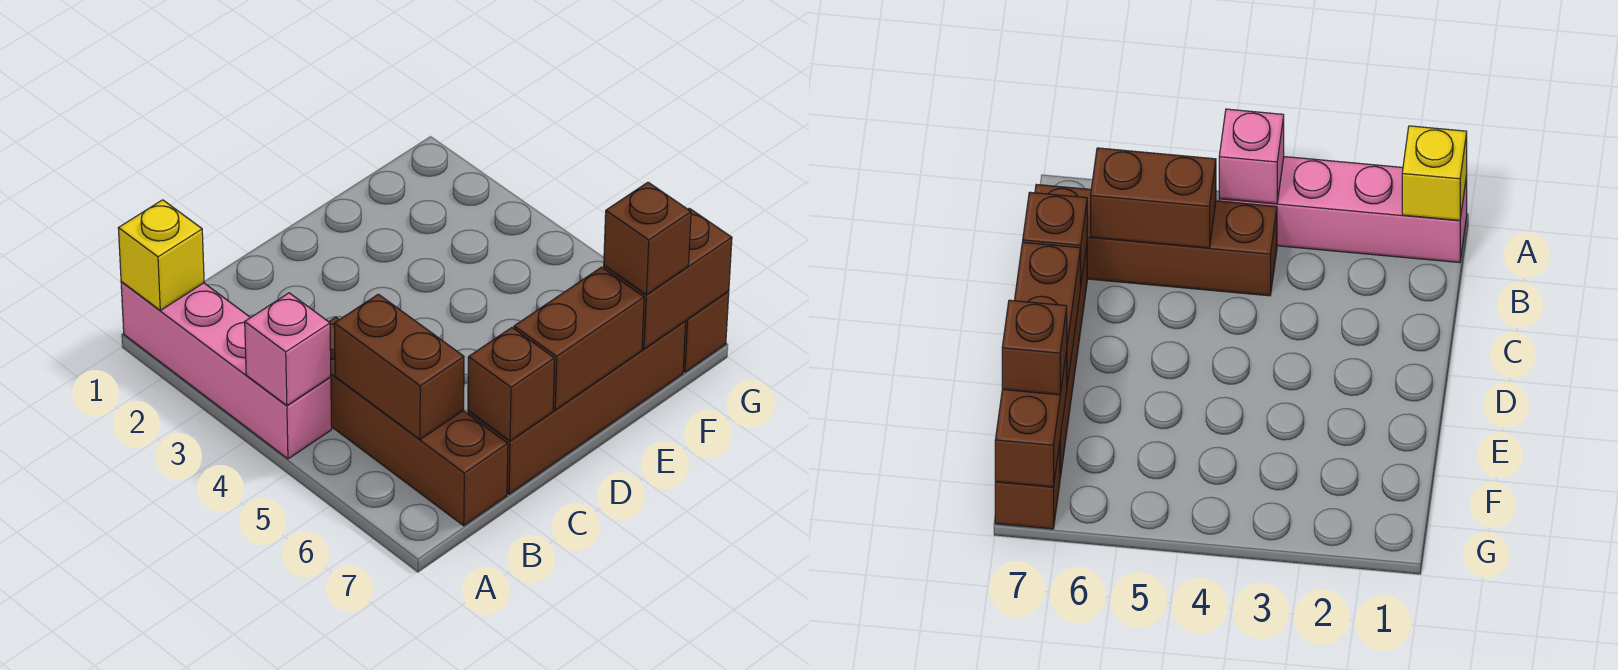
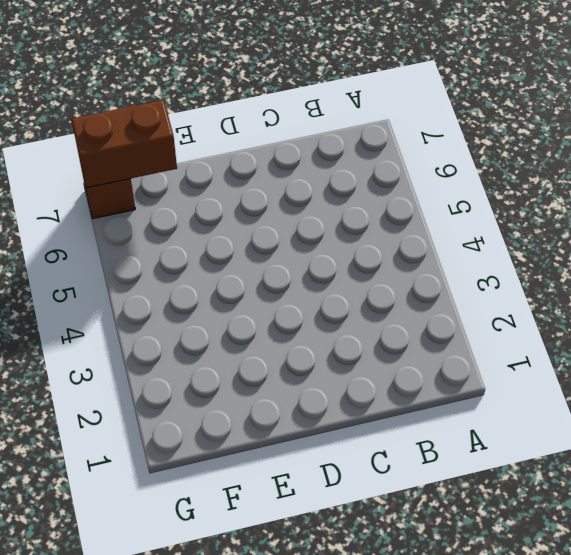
none -> pink 1x4 brick [121,282,332,459]
none -> brown 1x4 brick [329,317,508,526]

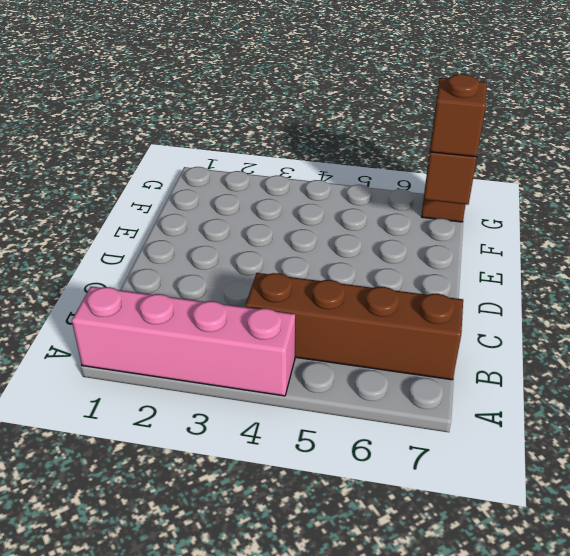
none -> brown 1x4 brick [468,321,686,494]
none -> yellow 1x1 brick [118,200,204,310]

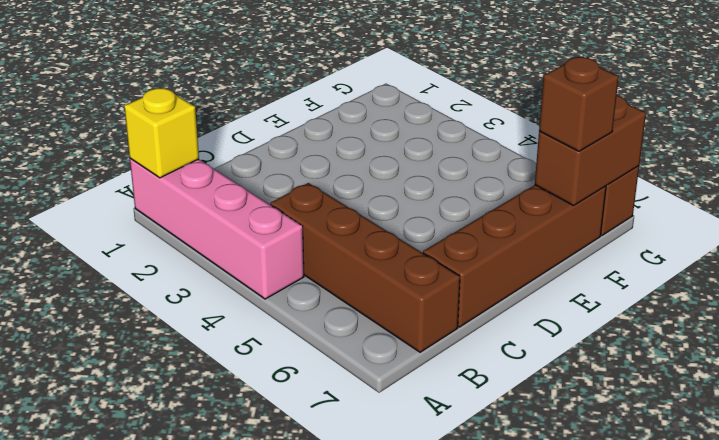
none -> pink 1x1 brick [245,293,331,406]
none -> brown 1x2 brick [334,294,464,440]

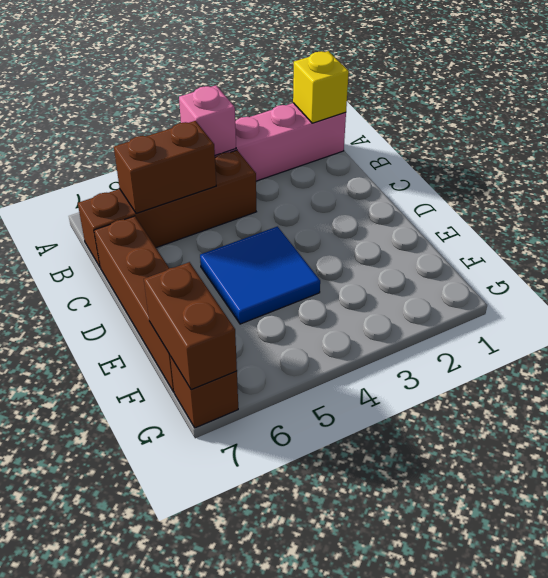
blue 2x2 tile [200,227,320,324] -> none
none -> brown 1x1 brick [468,328,555,441]
none -> brown 1x2 brick [514,267,644,410]

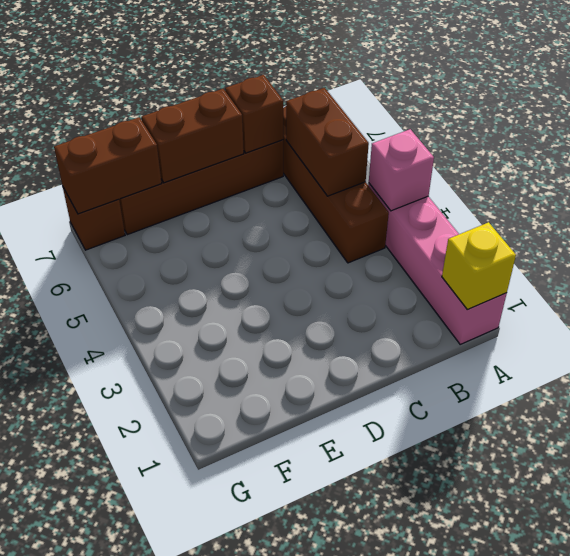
none -> brown 1x1 brick [604,182,691,295]

